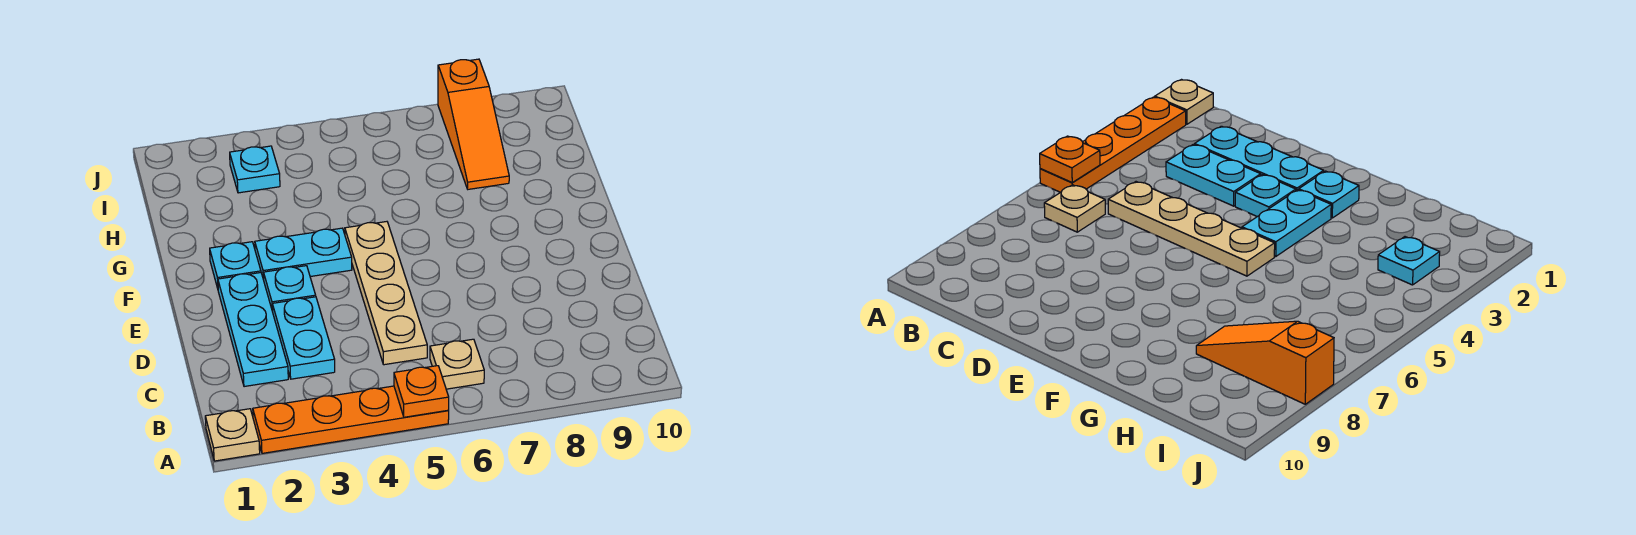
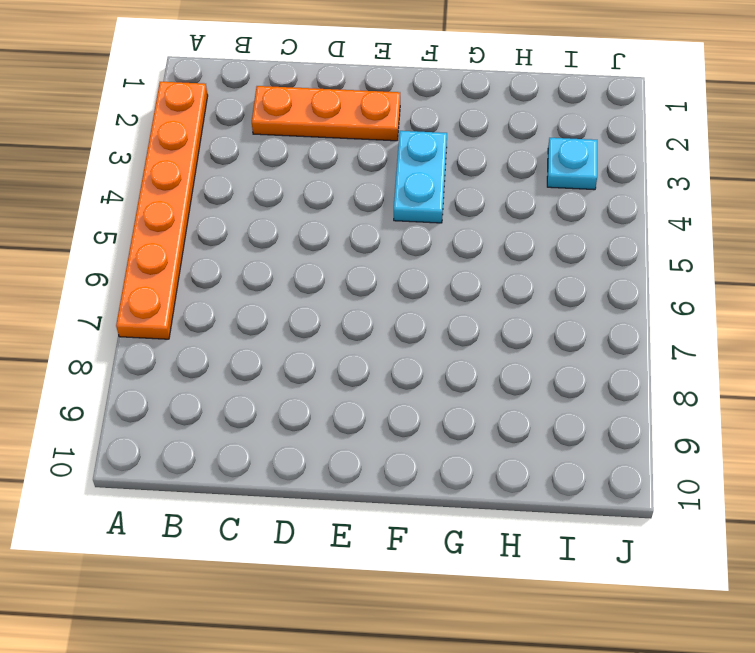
orange 1x6 plate [116,82,208,339] -> orange 1x4 plate [253,386,449,453]
orange 1x3 plate [252,86,400,141] -> cyan 1x3 plate [218,273,288,387]
none -> tan 1x1 plate [205,409,260,461]
none -> tan 1x1 plate [430,339,484,389]
none -> cyan 1x2 plate [272,297,335,379]

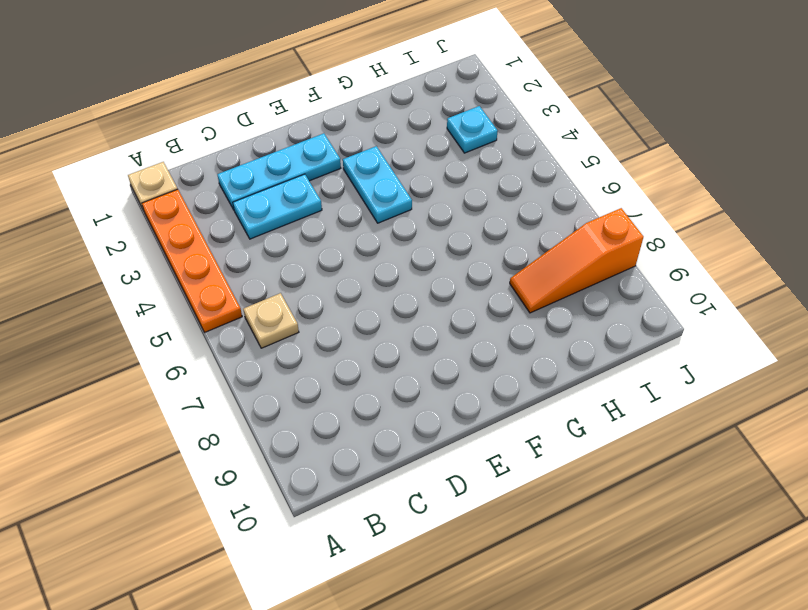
none -> tan 1x4 plate [345,222,427,365]
none -> cyan 1x1 plate [264,266,316,312]
none -> cyan 1x1 plate [210,242,261,288]

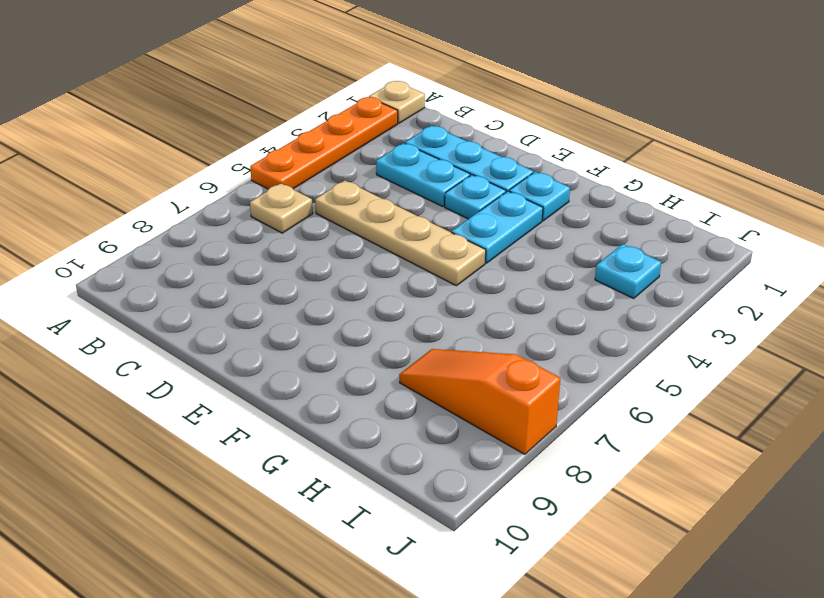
none -> orange 1x1 plate [394,366,449,417]

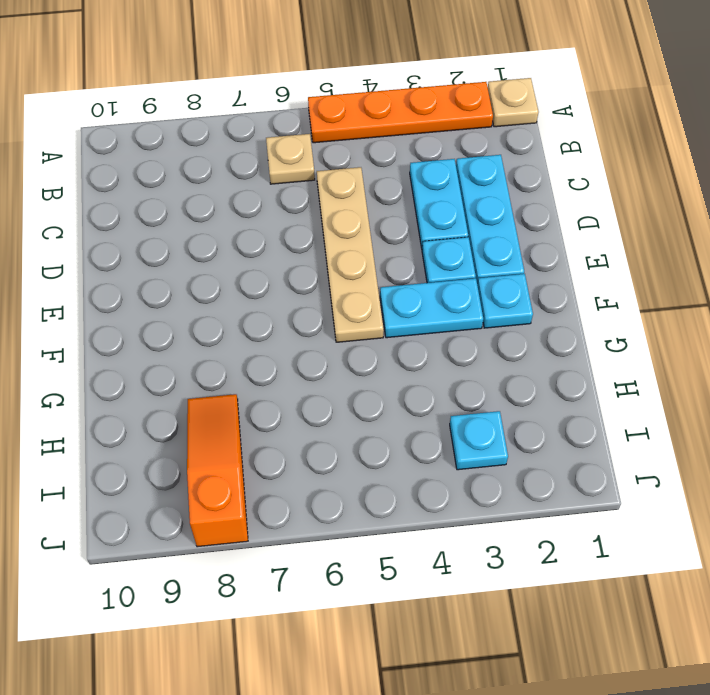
none -> orange 1x1 plate [394,366,449,417]

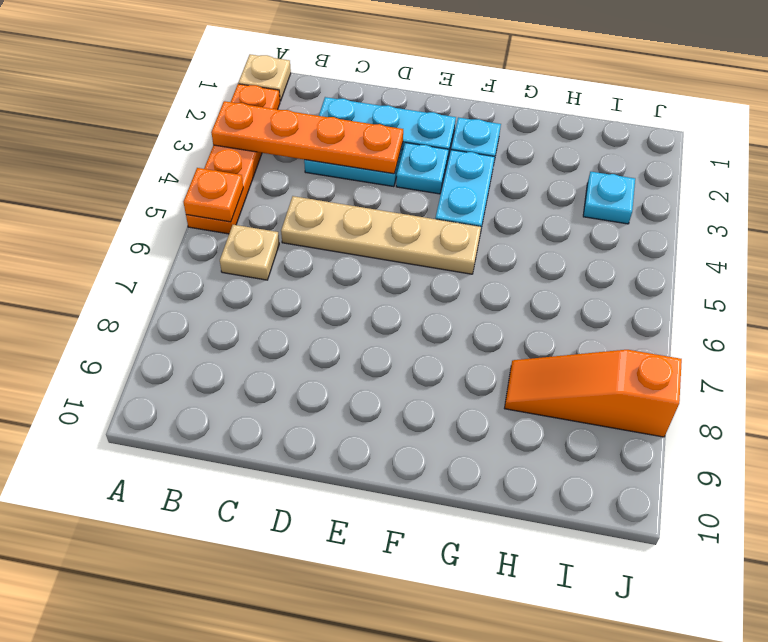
orange 1x4 plate [211,101,403,174] -> none

